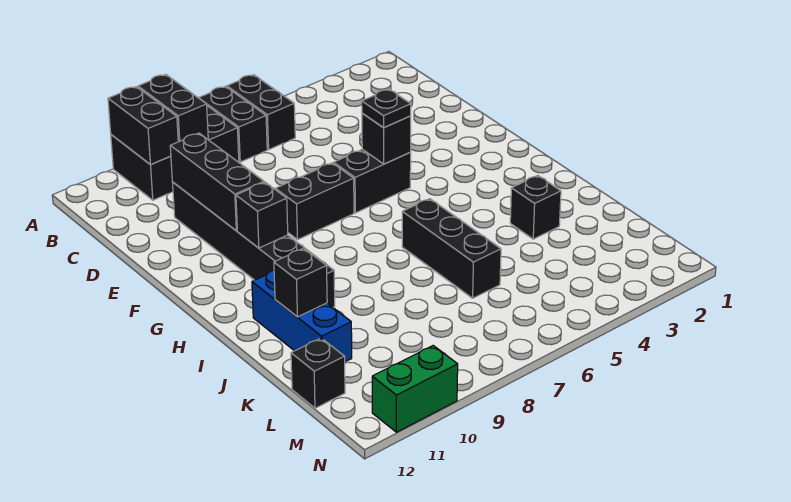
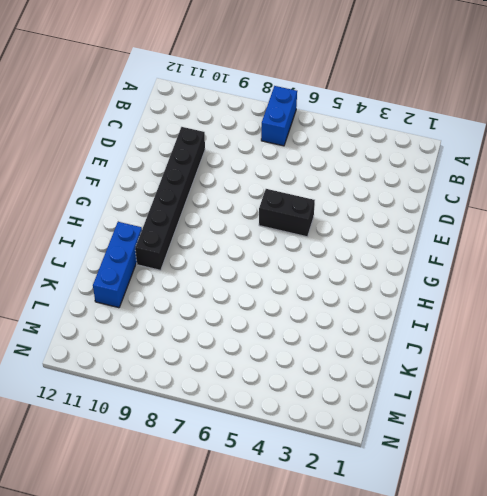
blue 1x2 brick [261,86,297,146] -> black 1x2 brick [199,86,267,162]
none -> black 1x2 brick [227,75,295,149]
none -> black 2x3 brick [111,106,239,200]
none -> black 1x2 brick [275,163,354,240]

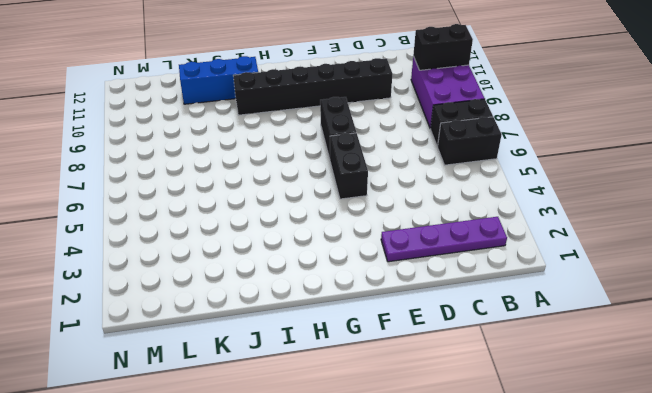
purple 2x3 brick [411,56,485,129] -> black 2x3 brick [111,106,239,200]
purple 1x4 plate [381,217,507,262] -> none
none -> black 1x3 brick [402,199,501,298]
none -> black 1x1 brick [510,175,561,239]
none -> black 1x1 brick [291,338,345,408]

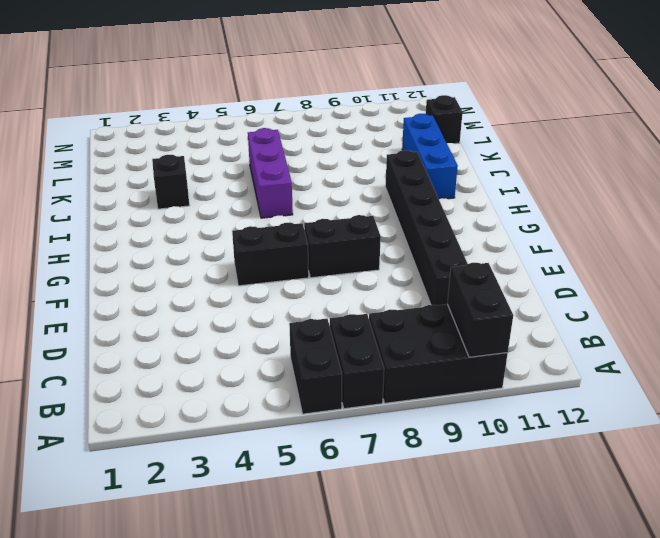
purple 1x3 brick [248,128,293,218] -> black 1x3 brick [402,199,501,298]
none -> green 1x2 brick [372,346,458,432]
none -> black 1x2 brick [138,75,208,142]
none -> black 1x3 brick [170,133,264,231]

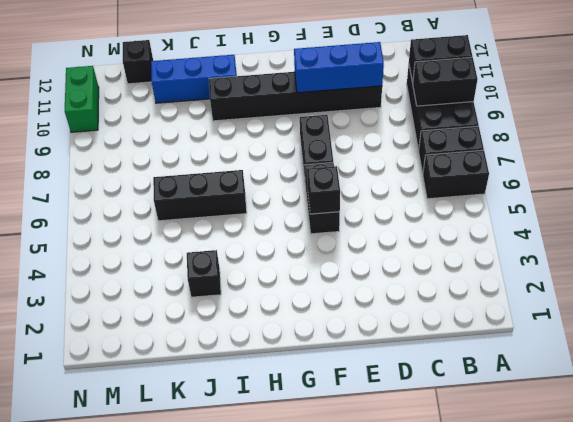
blue 1x3 brick [294,42,384,93] -> black 1x3 brick [170,133,264,231]
none -> black 1x1 brick [236,182,288,248]
none -> black 1x1 brick [274,248,327,317]
none -> black 1x1 plate [362,89,411,127]

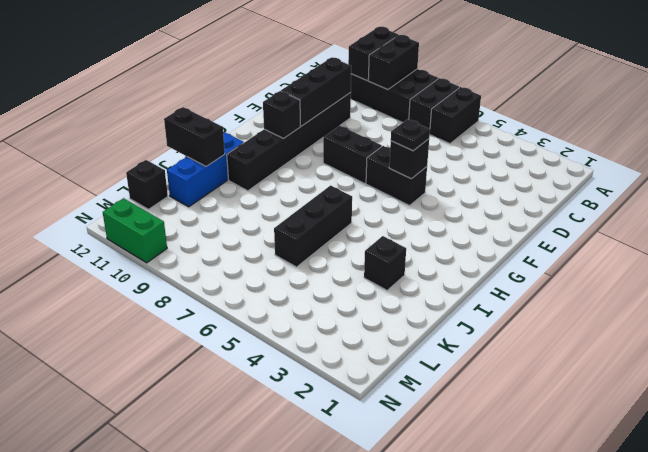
black 1x2 brick [164,107,225,166] -> black 1x1 brick [274,248,327,317]

